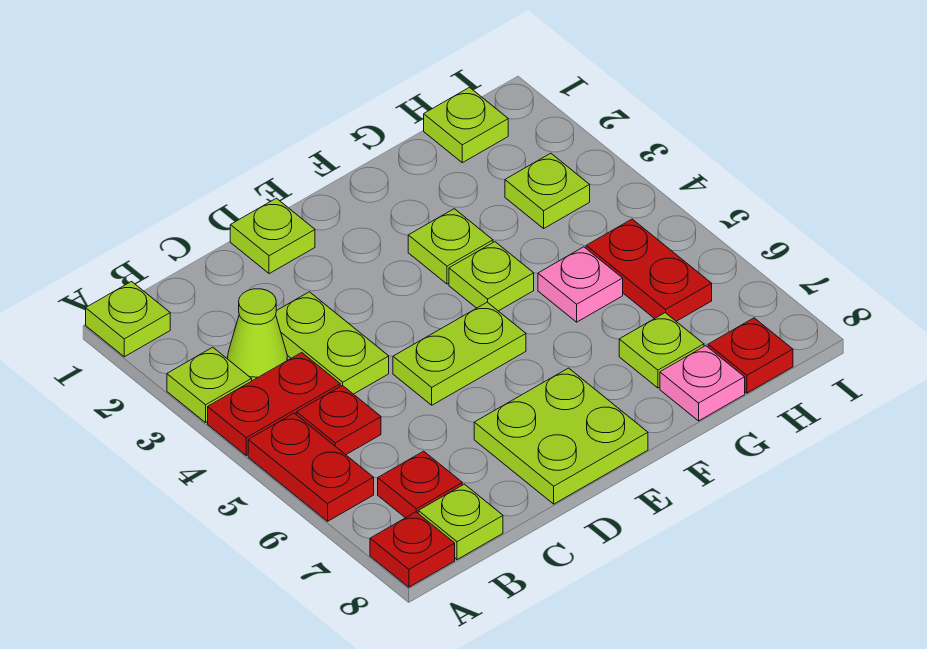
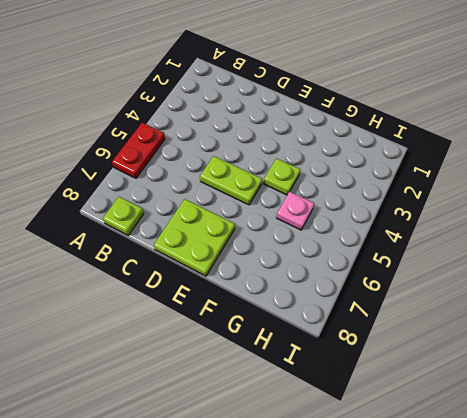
none -> lime 1x1 plate [86,282,170,357]
none -> lime 1x1 plate [167,347,252,422]
none -> red 1x2 plate [208,353,340,455]

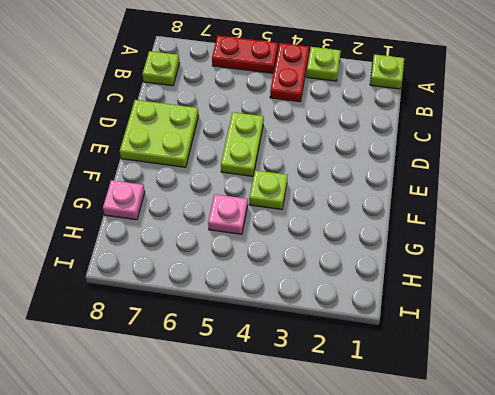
none -> red 1x1 plate [370,512,455,587]
none -> lime 1x1 cone [228,289,287,381]
none -> red 1x1 plate [296,385,381,455]

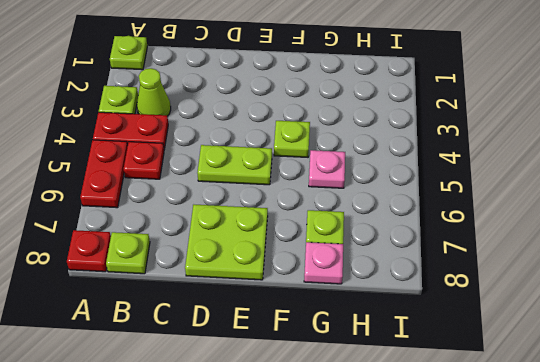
none -> red 1x1 plate [378,451,462,518]
none -> lime 1x2 plate [276,292,389,394]
none -> lime 1x1 plate [230,198,315,274]

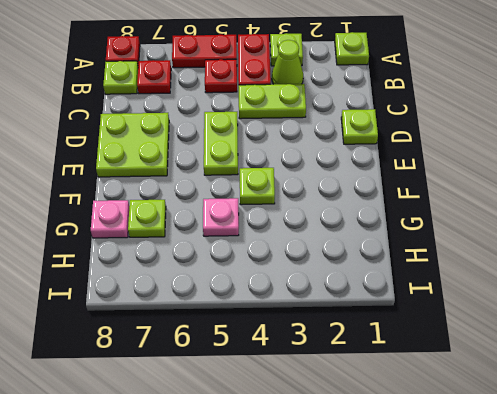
none -> lime 1x1 plate [408,209,493,284]
none -> lime 1x1 plate [424,87,508,163]
none -> lime 1x1 plate [505,153,590,228]

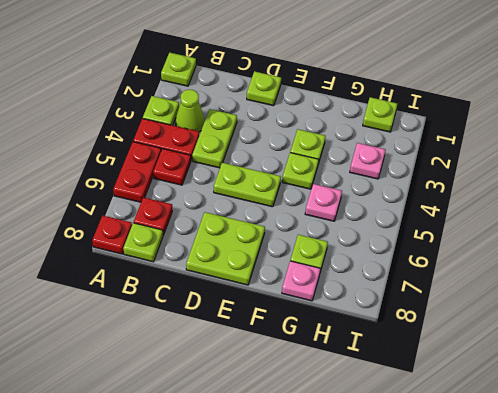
pink 1x1 plate [350,143,385,179] -> lime 1x1 plate [505,153,590,228]
none -> red 1x2 plate [586,219,712,321]
none -> red 1x1 plate [708,318,793,393]

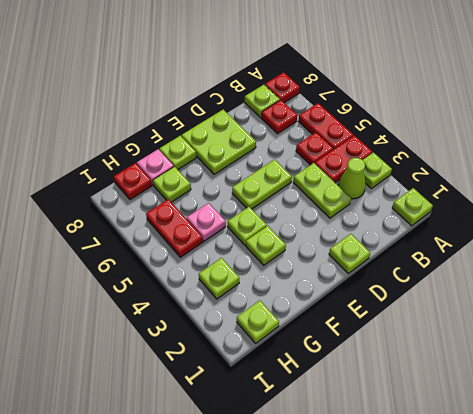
lime 1x1 plate [160,136,196,169] -> none

